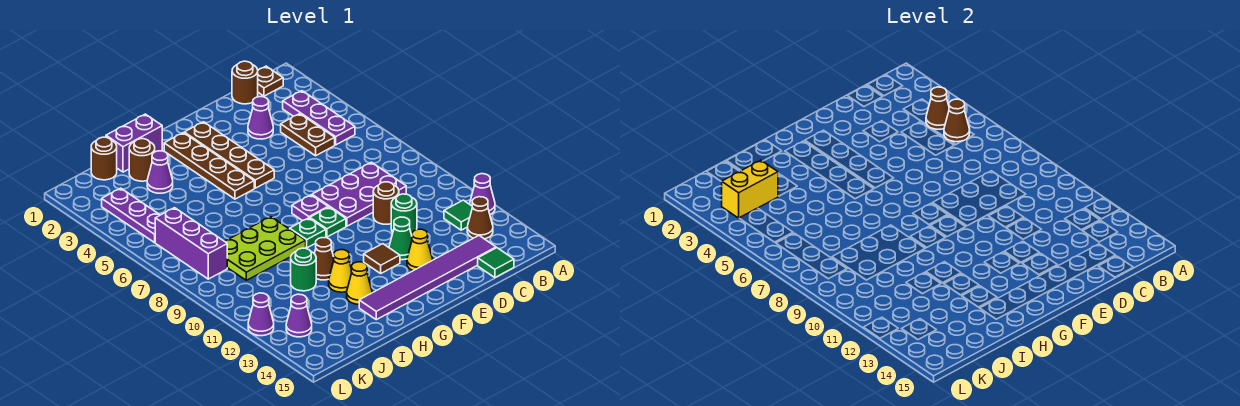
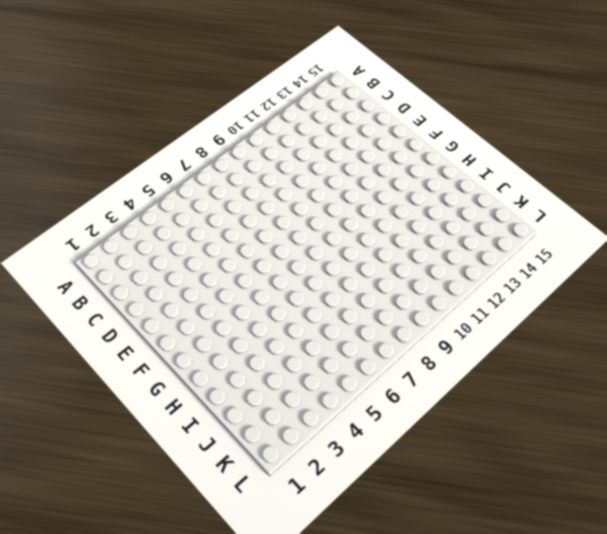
none -> purple 1x1 cone [470,174,495,215]
none -> brown 1x1 plate [258,66,283,96]
none -> purple 1x3 plate [283,91,355,145]
none -> green 1x1 tile [444,200,472,230]

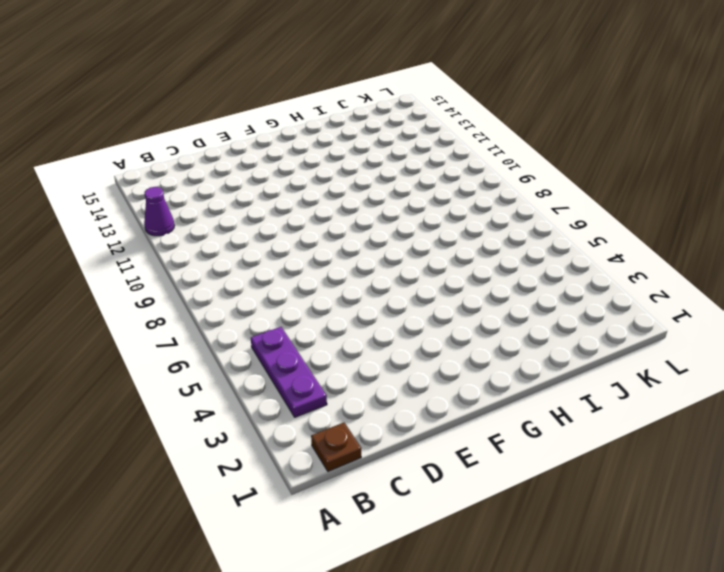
none -> green 1x1 tile [444,200,472,230]
none -> brown 1x1 cone [467,197,493,239]
none -> brown 1x1 round brick [232,61,258,104]
none -> brown 1x2 plate [281,114,335,156]

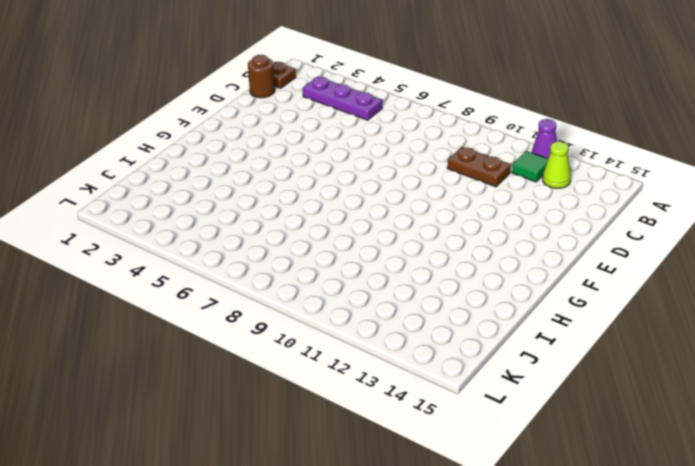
lime 1x1 cone [543,142,571,188] -> brown 1x1 cone [467,197,493,239]
brown 1x2 plate [447,147,511,187] -> brown 1x2 plate moved to [281,114,335,156]
none -> purple 2x3 plate [312,162,406,226]
none -> purple 1x6 tile [359,236,496,320]
none -> green 1x1 tile [478,248,514,278]
none -> purple 1x1 cone [248,97,273,139]

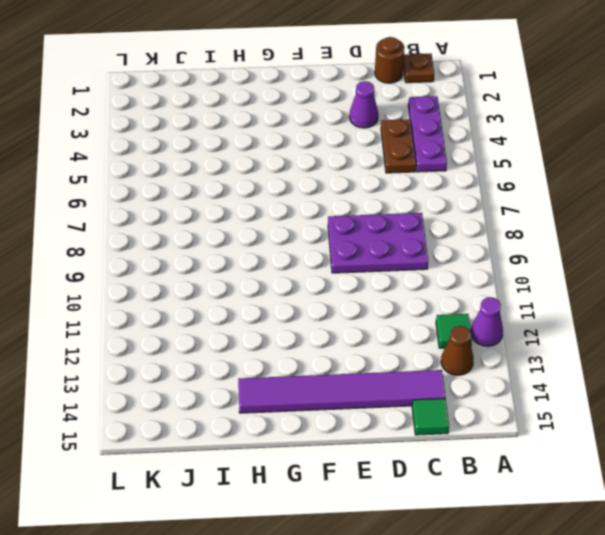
none -> brown 1x1 round brick [373,182,399,224]
none -> green 1x1 round brick [391,194,417,235]
none -> green 1x1 cone [389,217,412,260]
none -> yellow 1x1 cone [407,229,433,271]

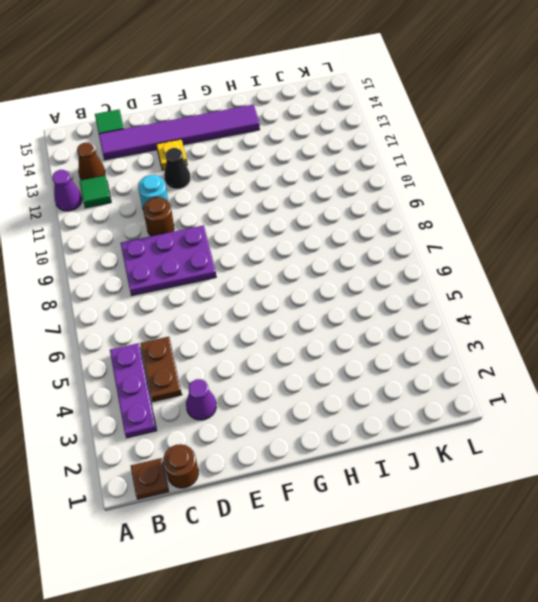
cyan 1x1 round brick [138,175,168,208] -> green 1x1 round brick [391,194,417,235]
black 1x1 cone [164,148,190,189] -> green 1x1 cone [389,217,412,260]
yellow 1x1 plate [156,139,187,170] -> yellow 1x1 cone [407,229,433,271]
none -> brown 1x4 plate [184,122,274,188]
none -> purple 1x1 plate [292,195,328,221]
none -> green 1x1 plate [310,207,346,237]
none -> brown 1x1 tile [364,244,400,273]

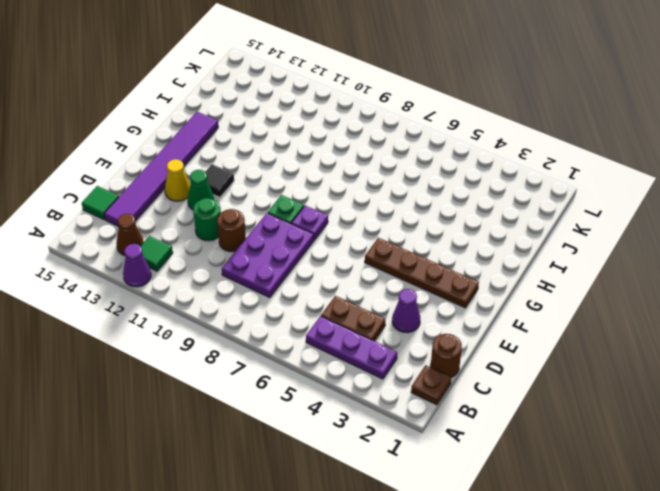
black 1x1 tile [205,164,234,197] -> brown 1x1 tile [364,244,400,273]
none -> brown 1x4 plate [164,133,254,199]
none -> green 1x1 plate [290,218,326,248]
none -> purple 1x2 brick [106,114,162,172]
none -> lime 2x3 plate [225,217,306,280]

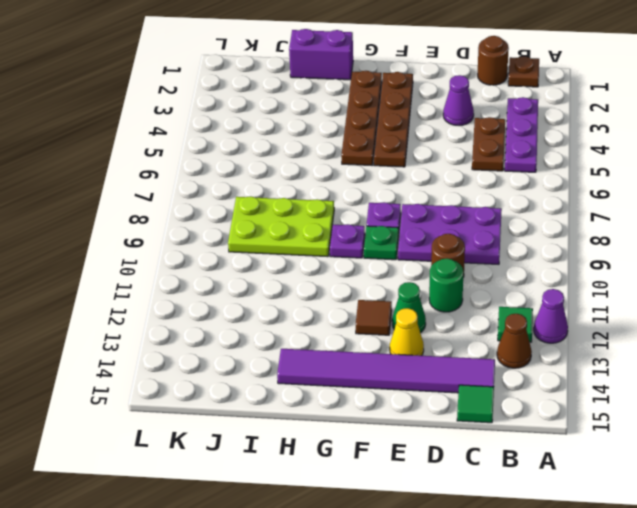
purple 1x1 plate [330,224,365,258] -> green 1x1 plate [290,218,326,248]
none -> brown 1x1 cone [314,238,334,280]
none -> yellow 1x1 cone [329,250,352,292]
none -> yellow 1x1 cone [347,262,372,304]
none -> brown 1x1 round brick [129,139,155,181]

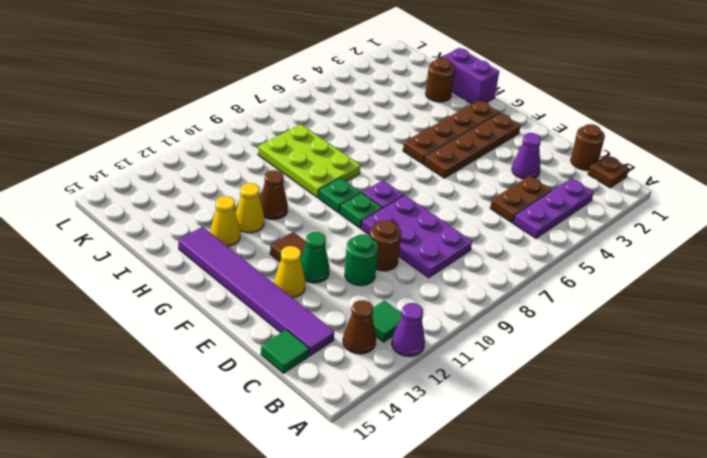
none -> purple 1x1 cone [147,151,173,193]
none -> green 1x1 round brick [291,248,316,291]
none -> brown 1x1 round brick [91,137,117,180]
none -> purple 1x3 plate [102,188,160,243]

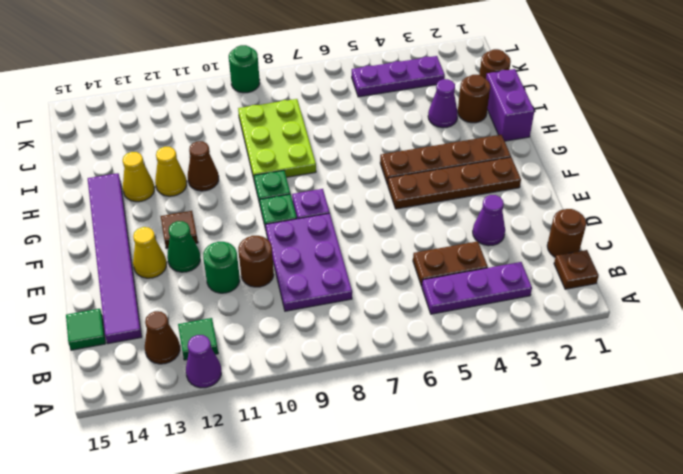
green 1x1 round brick [229,45,260,93] -> green 1x1 round brick moved to [291,248,316,291]
none -> purple 1x3 brick [155,208,227,279]
none -> purple 1x1 cone [286,294,312,337]
none -> purple 1x1 cone [248,293,274,336]
none -> brown 1x1 cone [926,87,949,129]

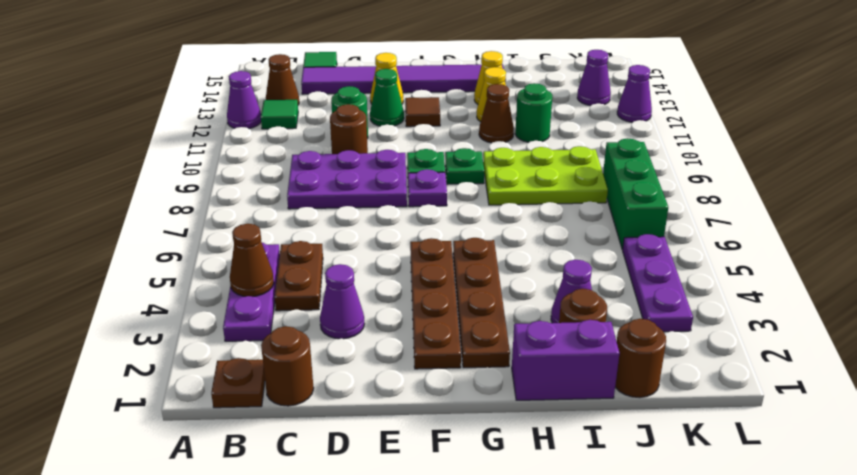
green 1x3 brick [603,138,668,249] -> purple 1x3 brick [155,208,227,279]
none -> brown 1x1 cone [944,99,970,142]
none -> yellow 1x2 brick [722,160,778,218]

